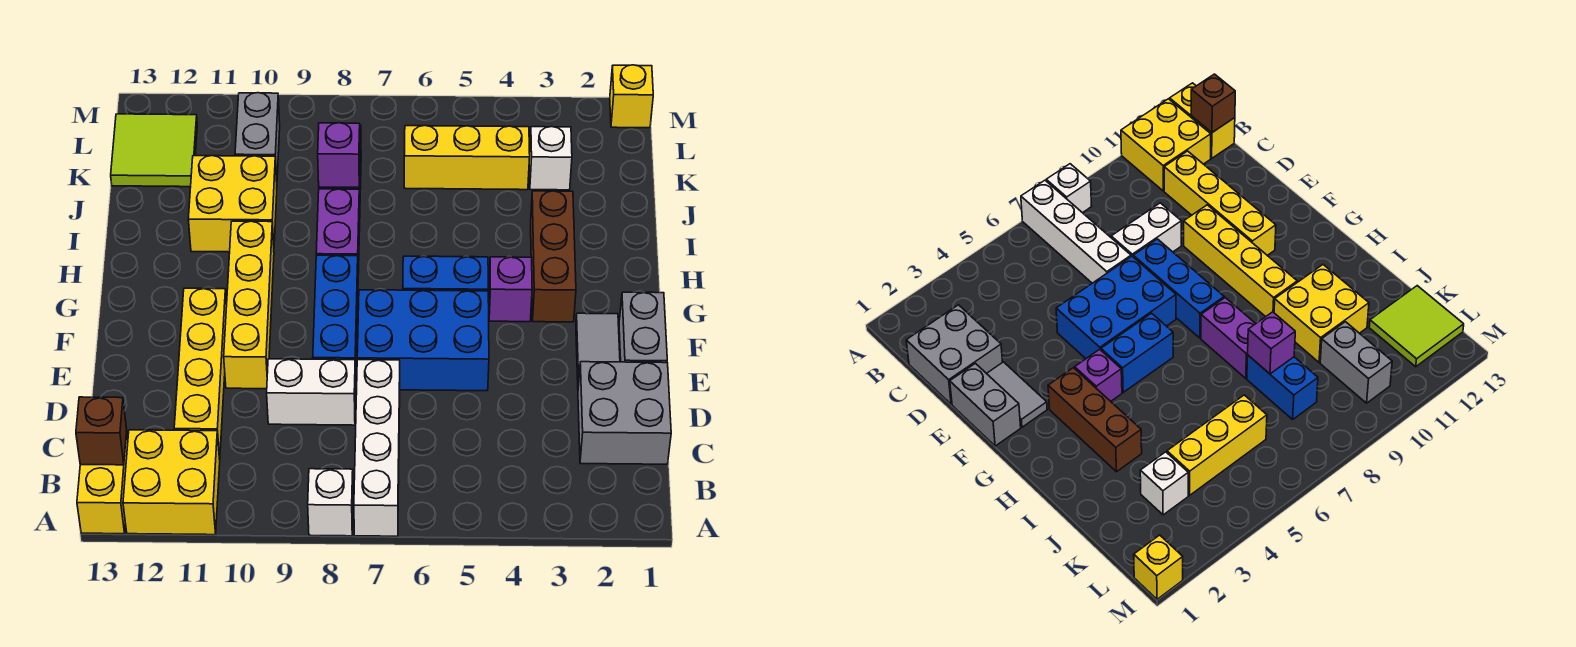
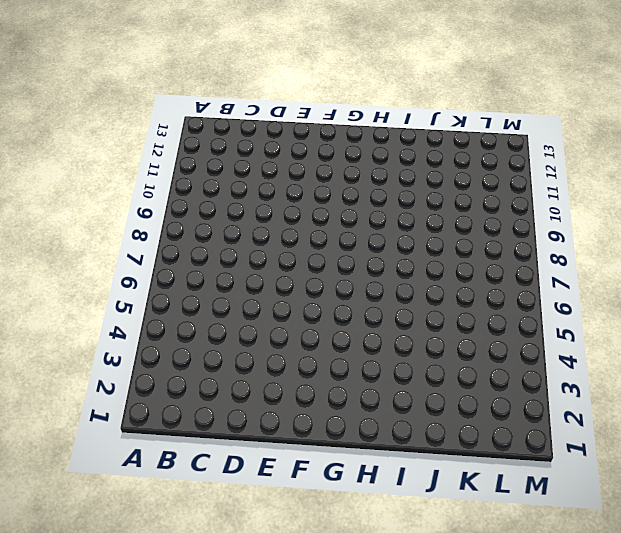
none -> white 1x4 brick [354,360,400,536]
none -> white 1x1 brick [308,469,353,536]
none -> yellow 2x2 brick [123,430,220,535]

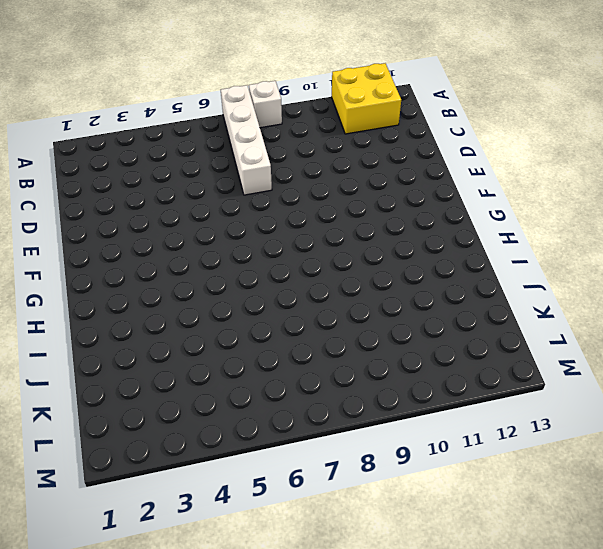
none -> yellow 1x2 brick [77,431,128,534]
none -> grey 2x2 brick [578,362,671,464]
none -> yellow 1x4 brick [174,288,227,459]

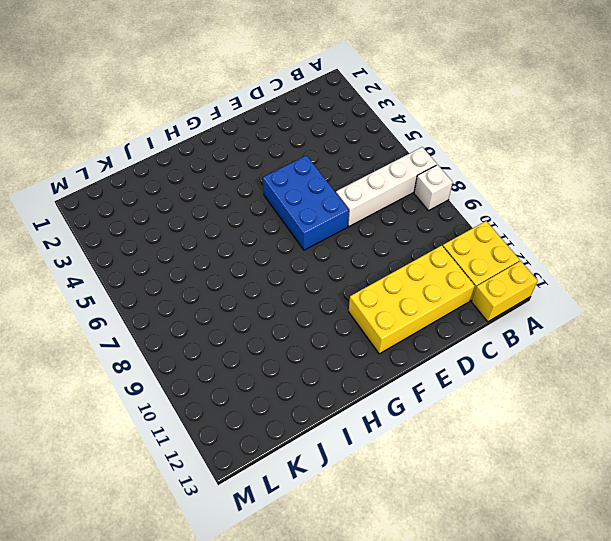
yellow 2x4 brick [349,246,475,354] -> yellow 1x4 brick [174,288,227,459]
none -> grey 2x2 brick [578,362,671,464]
none -> white 1x2 brick [267,359,356,425]
none -> grey 1x2 brick [619,292,667,363]

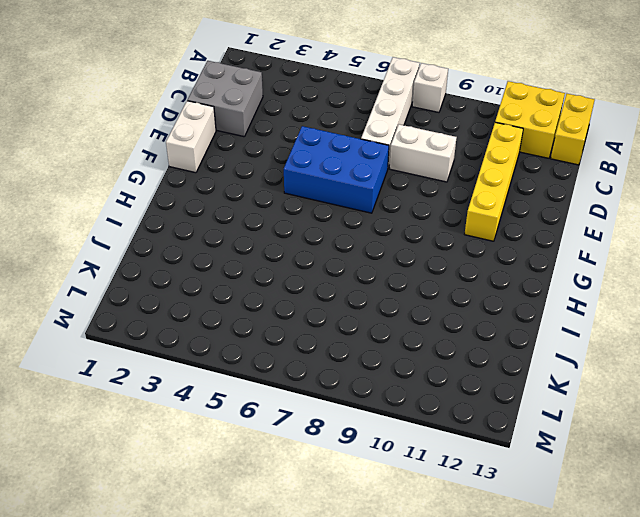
white 1x2 brick [166,101,216,173] -> grey 1x2 brick [619,292,667,363]
none -> grey 1x2 tile [576,313,620,386]
none -> blue 1x3 brick [313,255,358,378]
none -> yellow 1x4 brick [224,221,274,389]

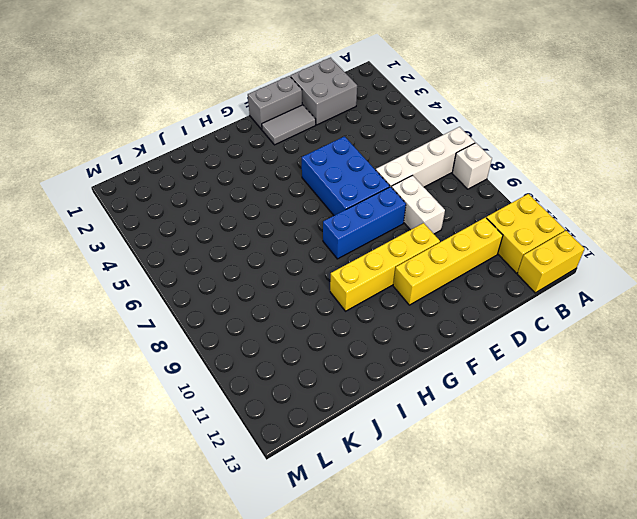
none -> brown 1x3 brick [531,191,576,322]
none -> purple 1x1 brick [489,257,532,322]
none -> blue 1x2 brick [403,256,488,291]

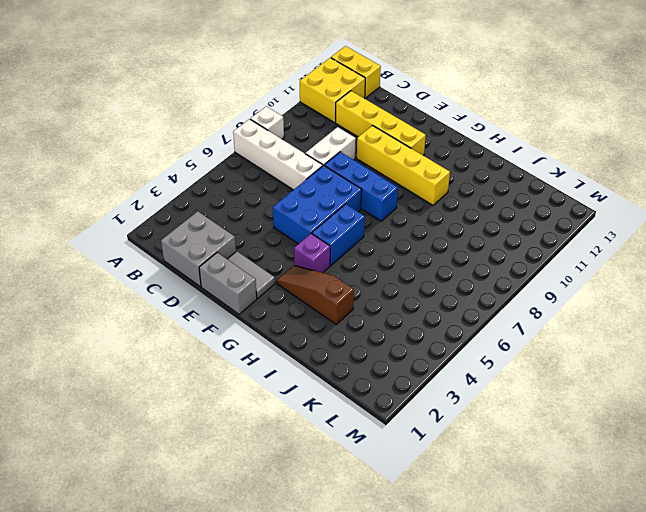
brown 1x3 slope [277,265,354,324] -> brown 1x3 brick [531,191,576,322]
none -> purple 1x2 brick [316,189,360,274]
none -> yellow 2x2 brick [188,156,277,252]
none -> blue 1x2 brick [1247,355,1318,419]

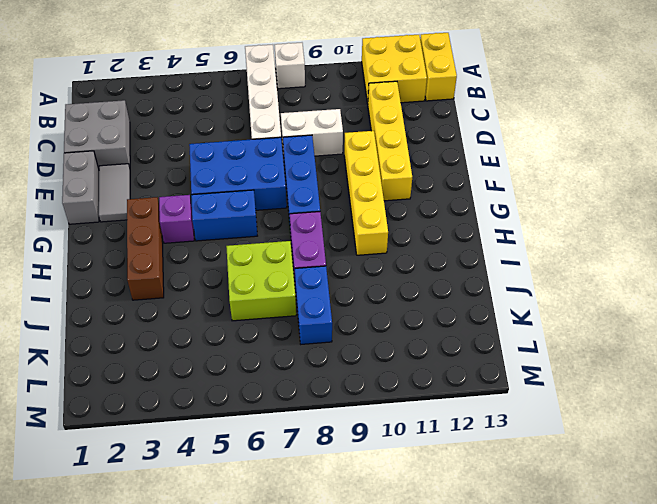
lime 2x2 brick [226,241,296,321] -> none
none -> yellow 2x2 brick [188,156,277,252]
none -> white 1x1 brick [529,127,572,190]
none -> yellow 1x3 brick [404,126,530,190]

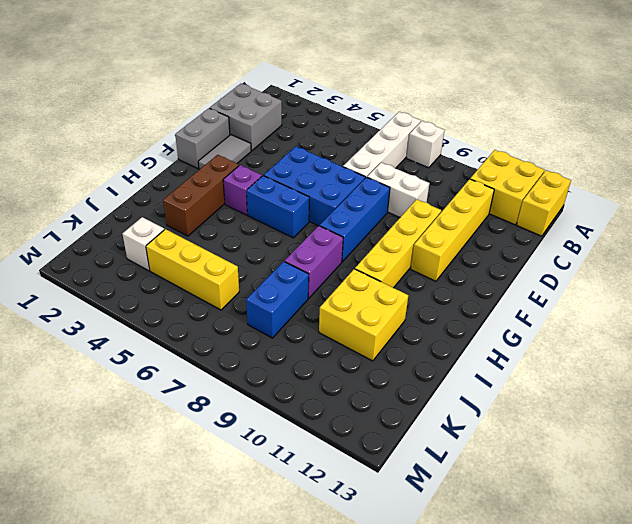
none -> grey 1x2 brick [235,93,280,181]
none -> lime 2x2 tile [111,114,197,187]
none -> yellow 1x1 brick [610,65,653,128]

